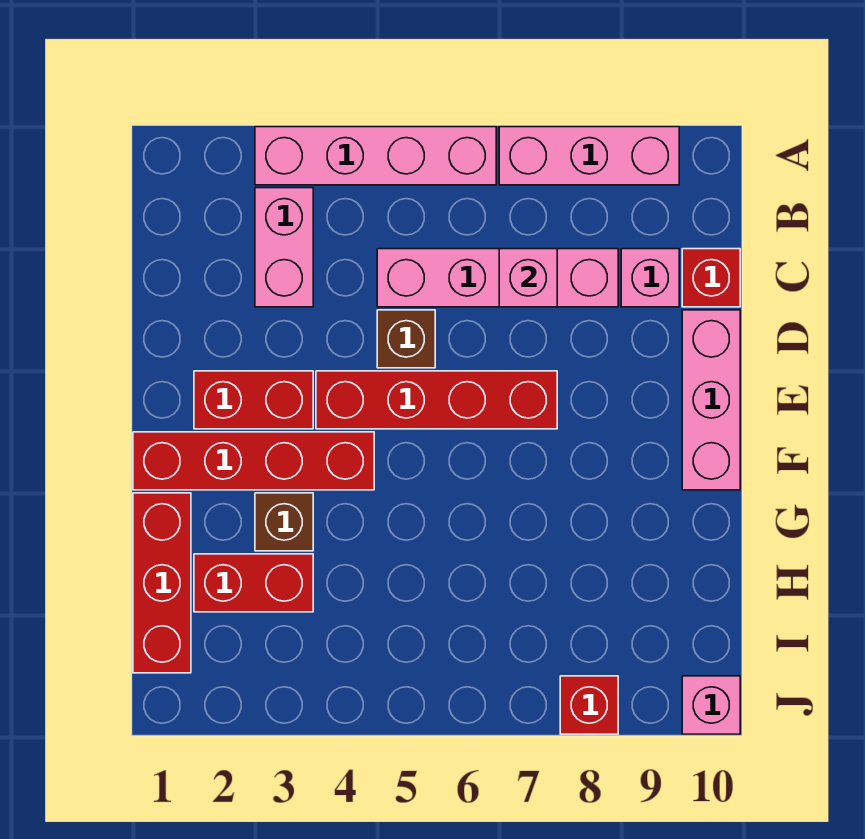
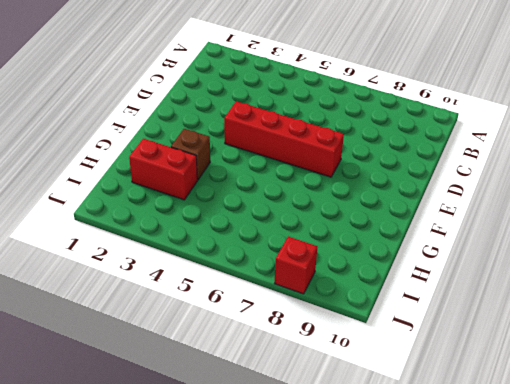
none -> pink 1x4 brick [255,127,496,185]
none -> pink 1x3 brick [499,127,679,185]
none -> pink 1x2 brick [255,188,313,307]

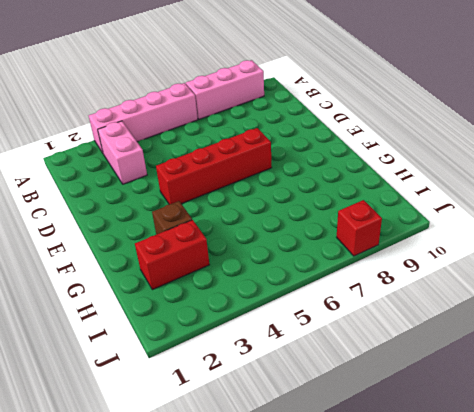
none -> pink 1x4 brick [377,249,618,307]
none -> pink 1x1 brick [621,249,679,307]
none -> red 1x1 brick [682,249,740,307]

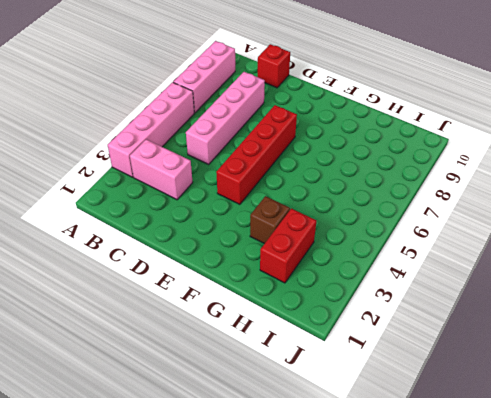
none -> pink 1x1 brick [621,249,679,307]
none -> brown 1x1 brick [377,310,435,368]
none -> pink 1x3 brick [682,310,740,490]

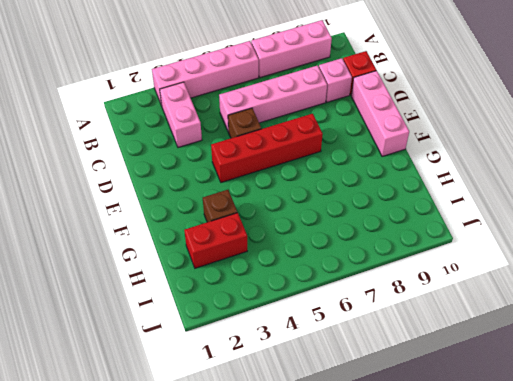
none -> red 1x2 brick [194,371,313,429]
none -> red 1x4 brick [133,432,374,490]
none -> red 1x3 brick [133,493,191,673]

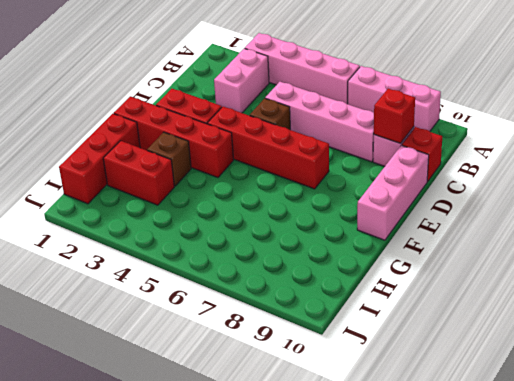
red 1x1 brick [374,89,415,144] -> red 1x1 brick moved to [560,676,618,734]
none -> pink 1x1 brick [682,676,740,734]
none -> pink 1x1 brick [499,249,557,307]

